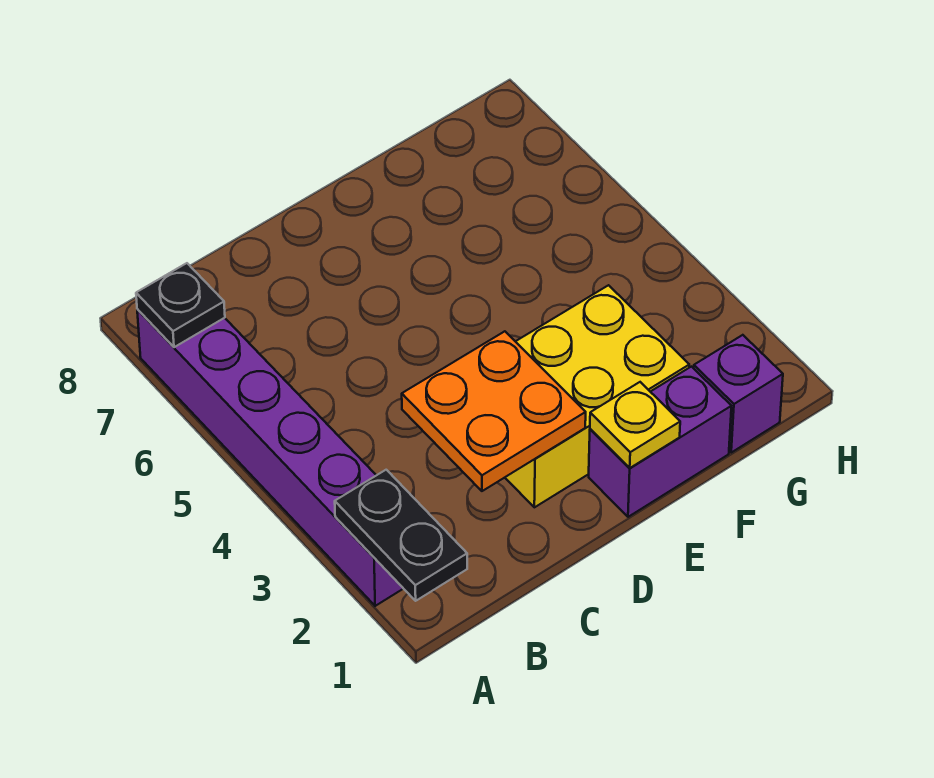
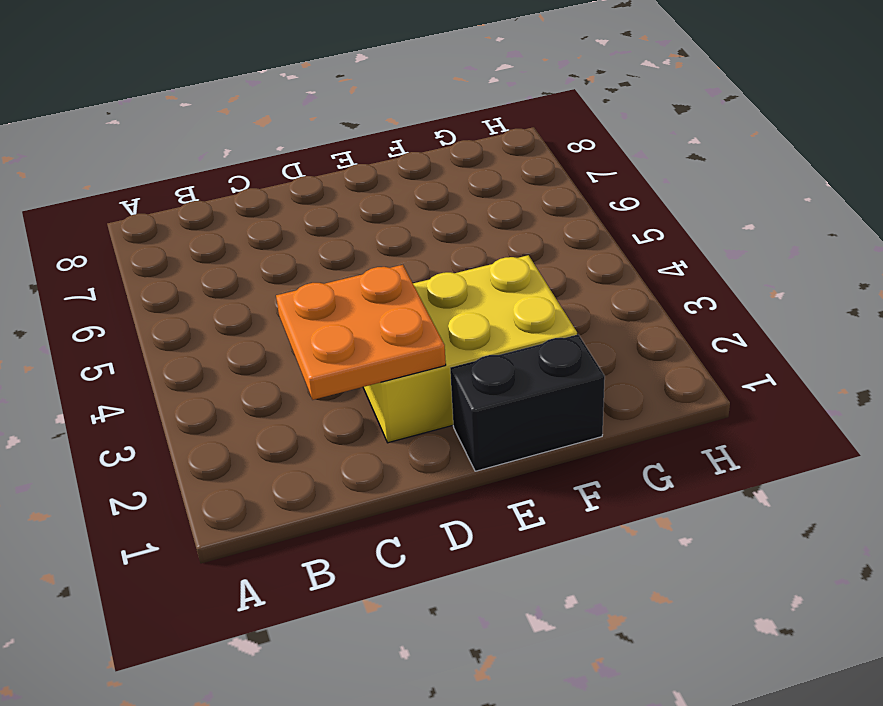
black 1x2 brick [450,335,605,471] -> purple 1x2 brick [589,367,731,517]
none -> purple 1x6 brick [137,309,403,606]
none -> purple 1x1 brick [694,335,783,452]

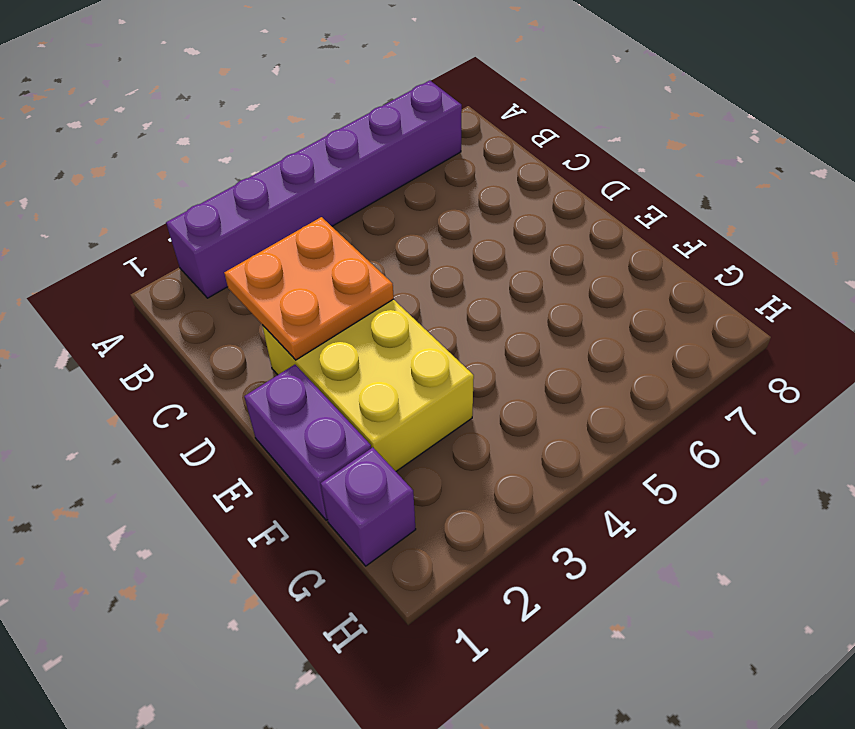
none -> black 1x2 plate [335,470,467,601]
none -> black 1x1 plate [136,263,225,347]

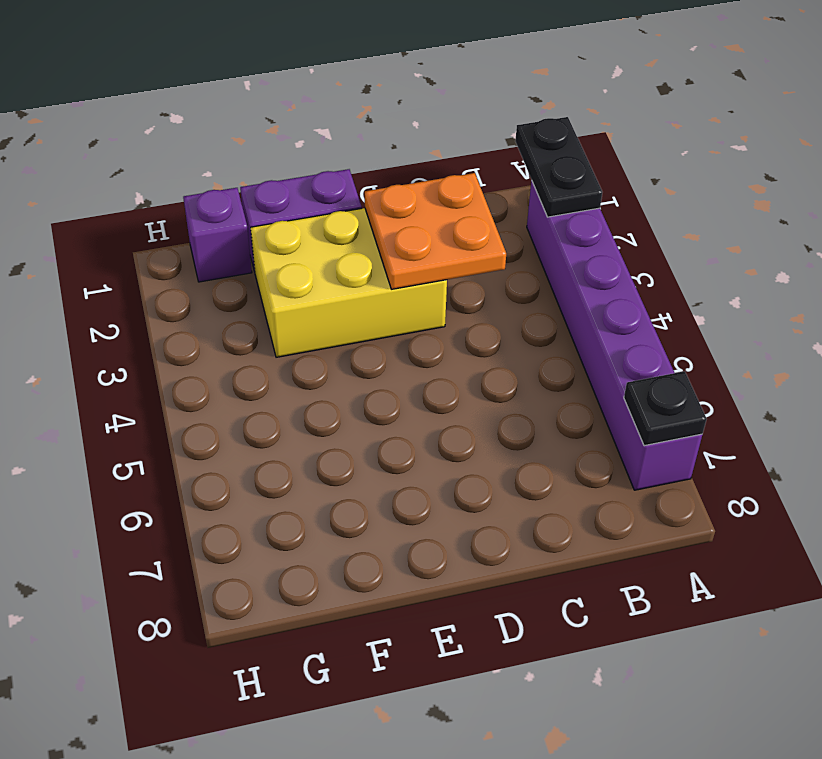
none -> yellow 1x1 plate [590,382,680,468]

